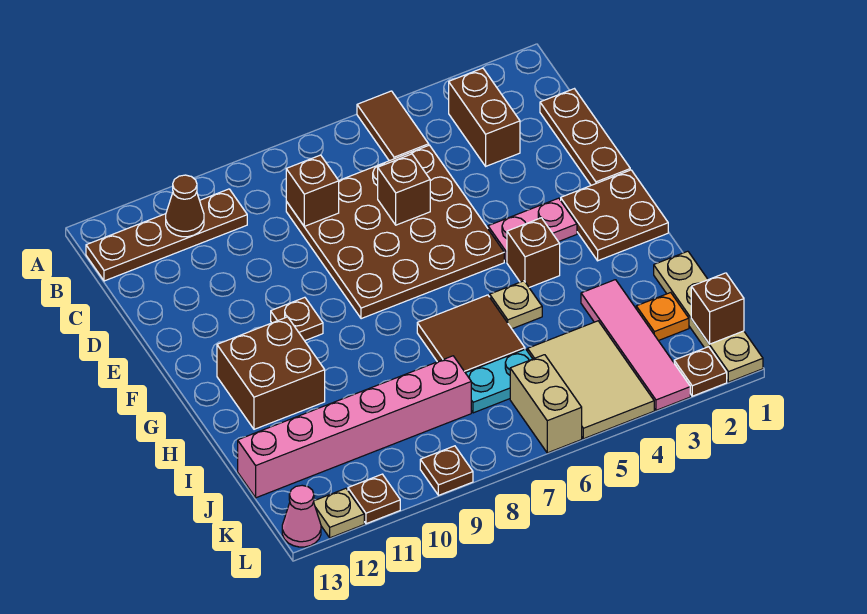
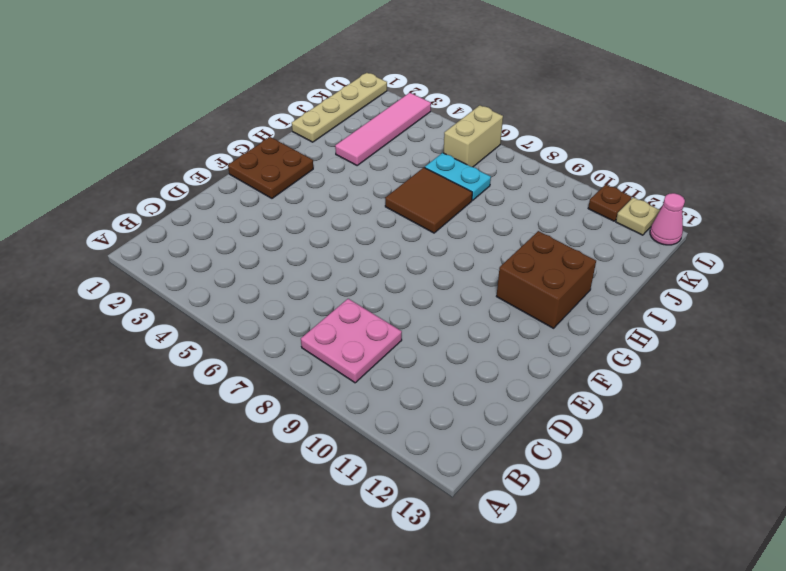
pink 2x2 plate [301,299,402,383] -> brown 4x4 plate [286,145,504,319]
none -> brown 1x2 tile [357,91,429,161]
none -> brown 1x2 brick [449,68,520,166]
none -> brown 1x4 plate [86,189,247,281]

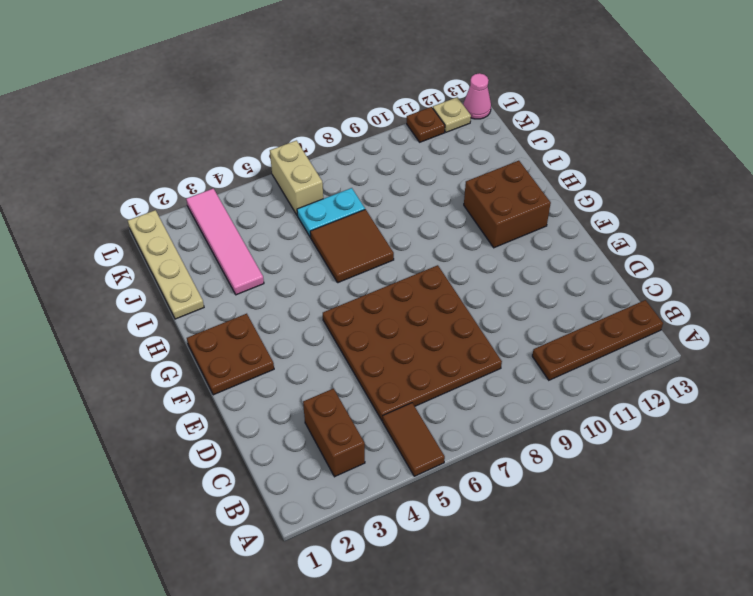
none -> brown 1x3 plate [540,89,630,185]
none -> pink 1x2 plate [488,198,577,262]
none -> brown 1x1 plate [271,297,323,341]

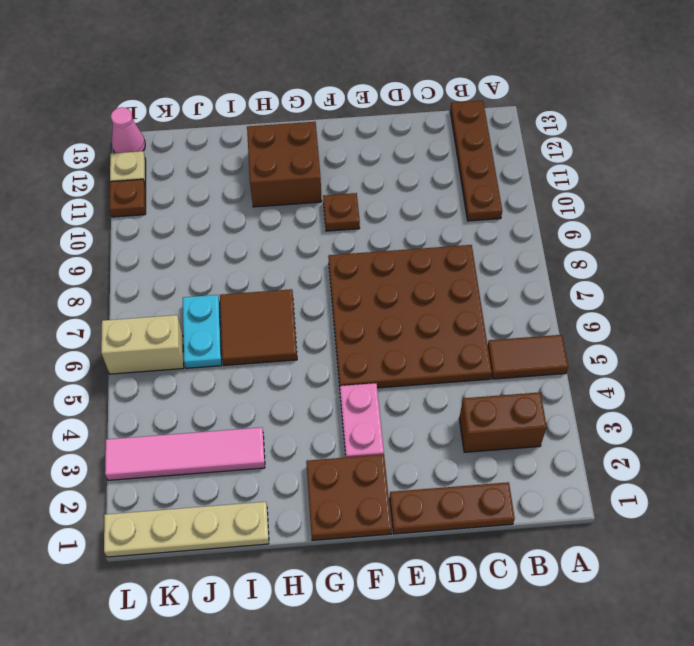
none -> brown 1x1 brick [507,218,560,287]
none -> tan 1x1 plate [490,281,542,329]
none -> orange 1x1 plate [636,293,689,341]

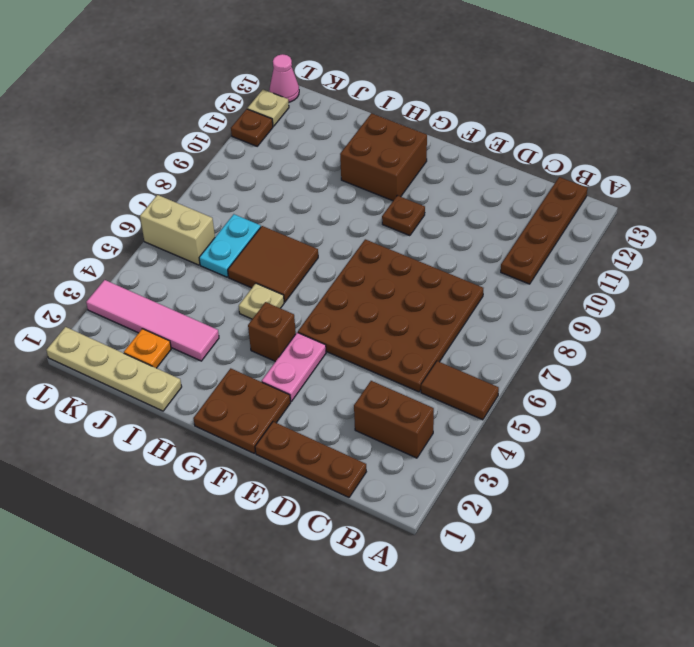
none -> tan 2x3 tile [528,321,654,439]
none -> pink 1x6 brick [238,356,471,498]
none -> brown 1x1 plate [674,347,727,396]

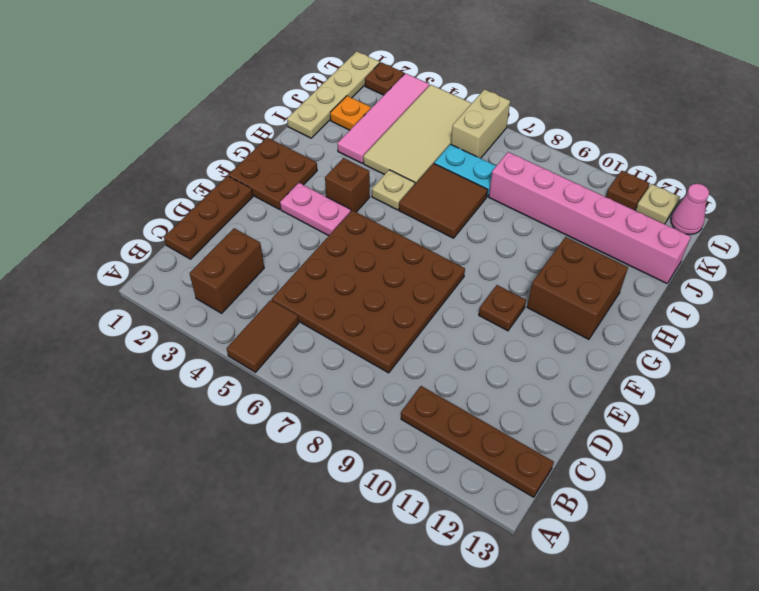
tan 2x4 tile [363,85,472,184] -> tan 2x3 tile [528,321,654,439]
none -> brown 1x1 plate [420,446,473,495]
none -> brown 1x1 cone [166,175,204,237]
none -> brown 1x1 brick [286,155,339,226]

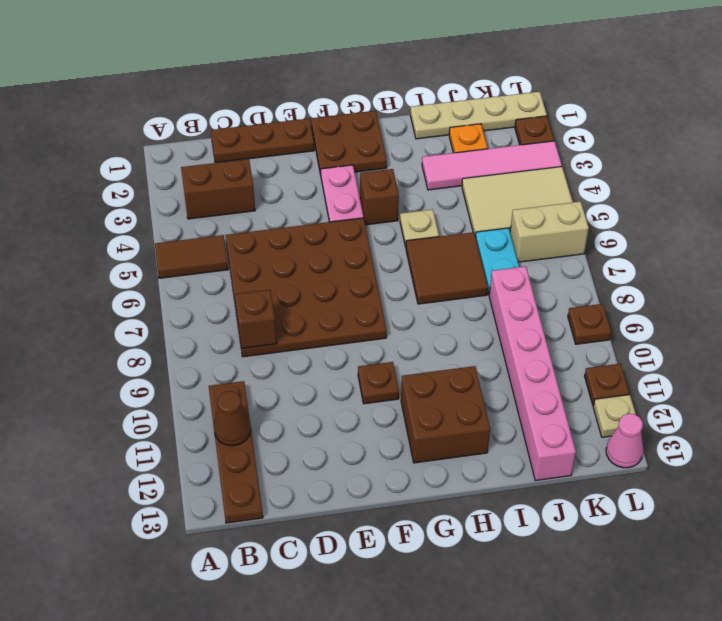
none -> brown 1x1 brick [378,154,430,225]
none -> brown 1x1 brick [691,273,744,344]

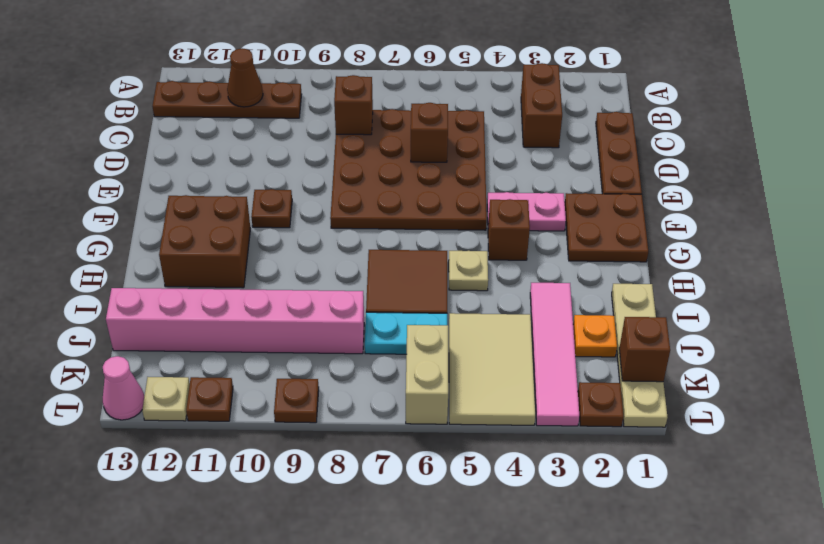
none -> brown 1x2 tile [357,91,429,161]

